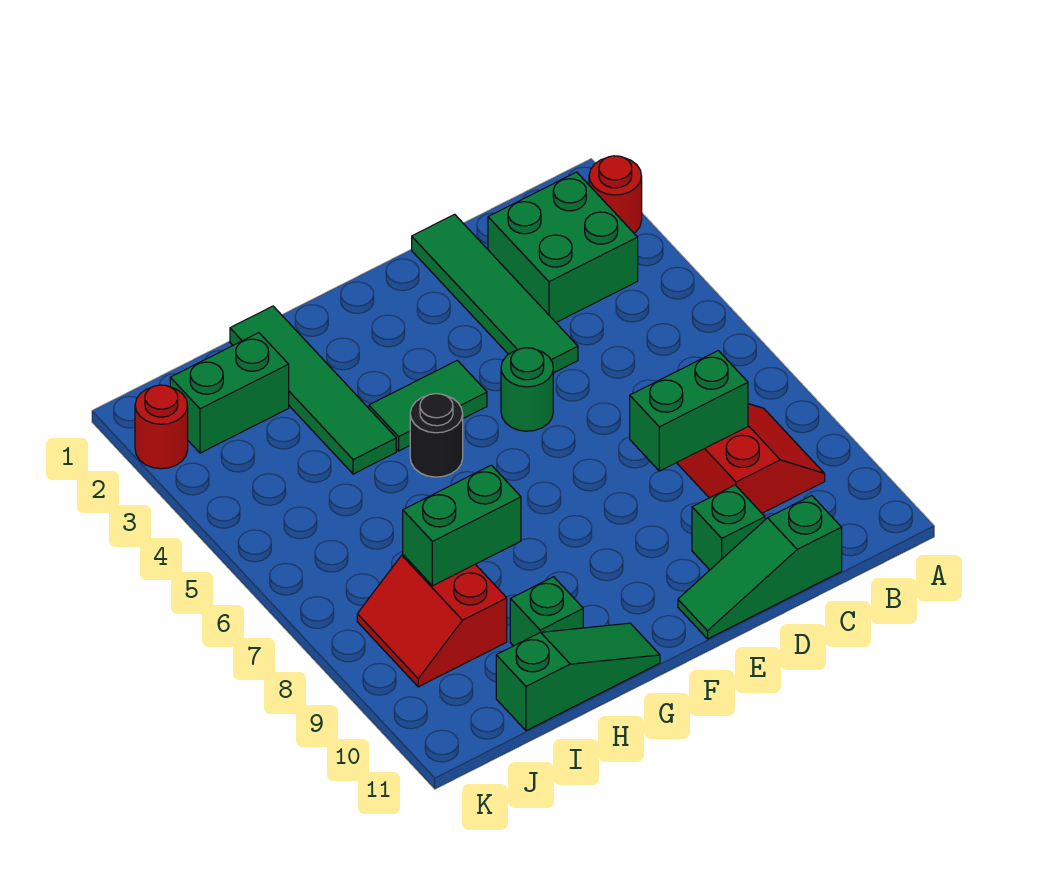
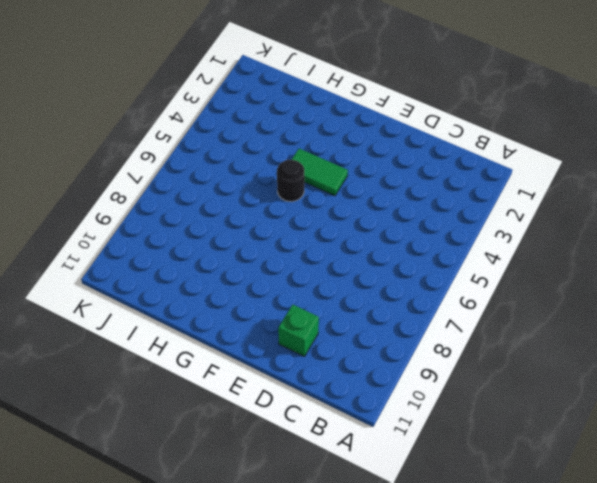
none -> red 1x1 round brick [589,156,642,233]
none -> green 2x2 brick [488,172,638,322]
none -> red 2x2 slope [677,404,825,513]

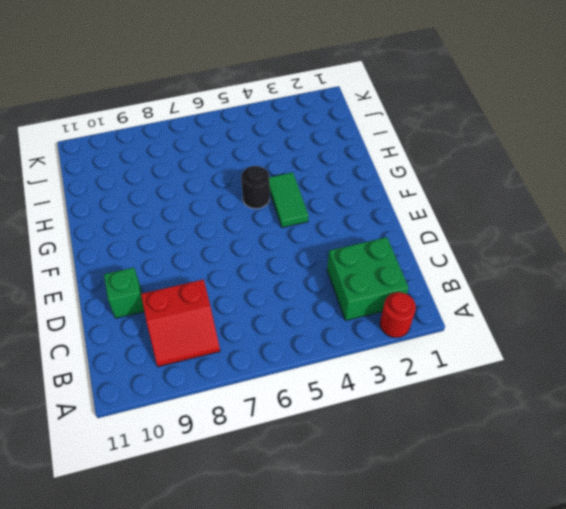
none -> green 1x3 slope [678,496,842,639]
none -> green 1x4 tile [412,214,578,373]
none -> green 1x1 round brick [501,348,553,431]

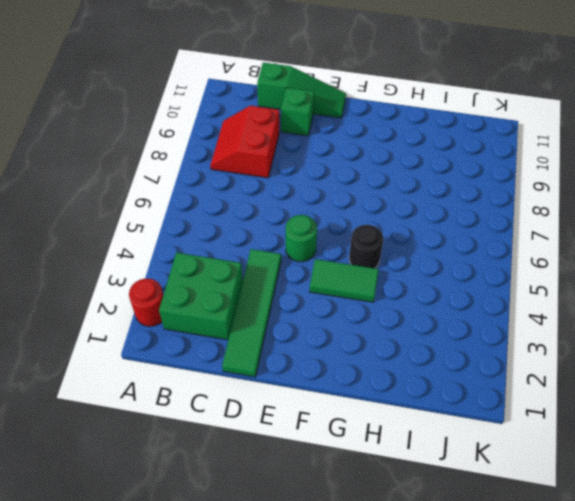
none -> green 1x3 slope [496,623,660,731]
none -> green 1x4 tile [230,306,396,474]
none -> green 1x1 brick [510,577,583,646]

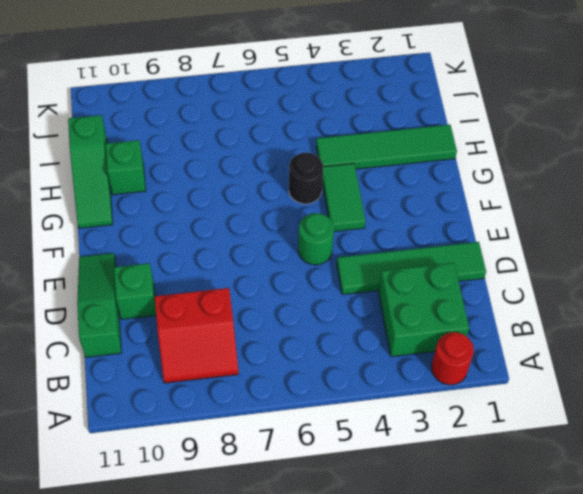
none -> green 1x2 brick [170,333,289,453]
none -> red 2x2 slope [357,555,507,687]
none -> red 1x1 round brick [135,385,188,469]

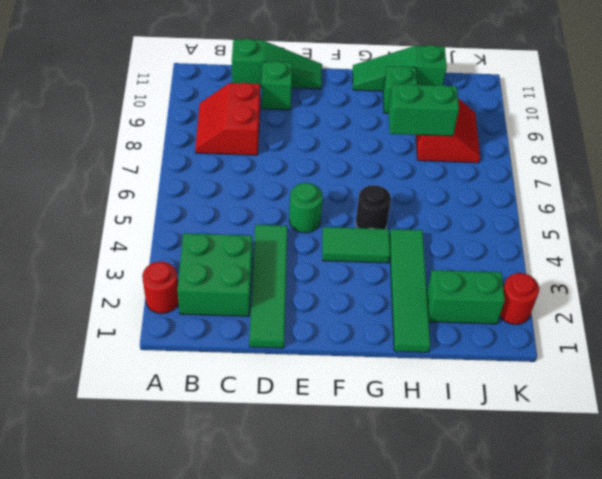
none -> green 1x2 brick [630,351,748,471]

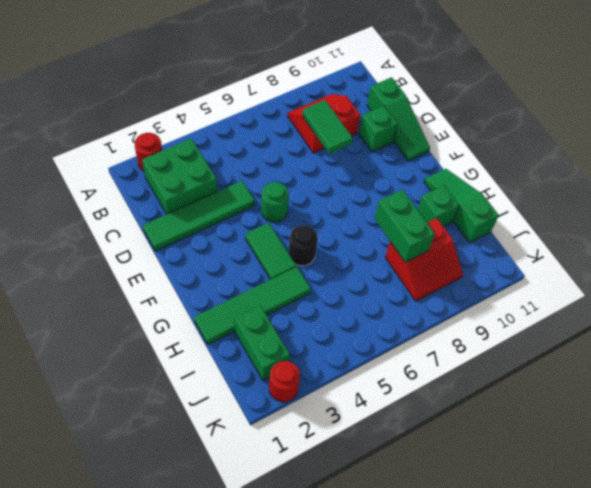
green 1x2 tile [302,100,353,154] -> green 1x2 brick [630,351,748,471]

